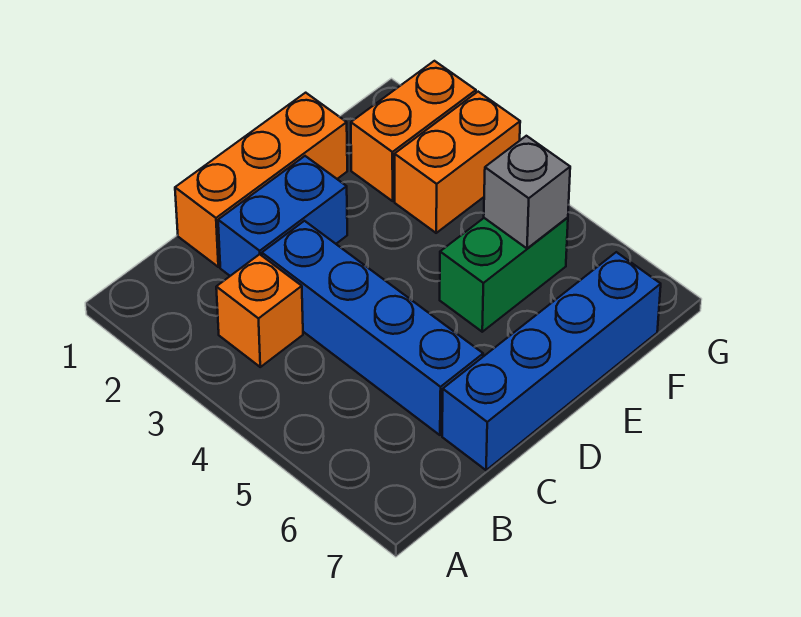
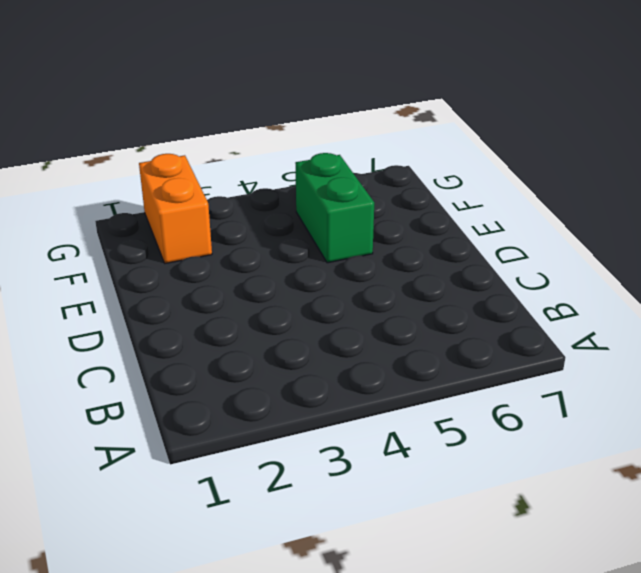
none -> orange 1x1 brick [216,254,303,367]
none -> orange 1x3 brick [175,93,347,267]

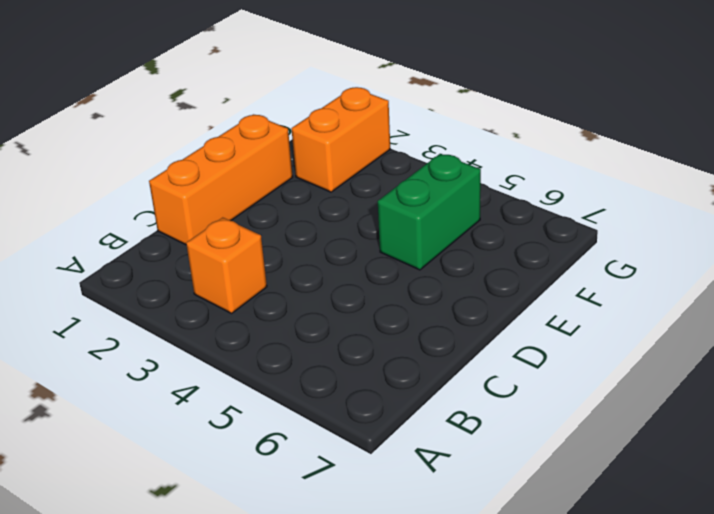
none -> blue 1x2 brick [218,156,347,276]
none -> blue 1x4 brick [262,221,483,435]

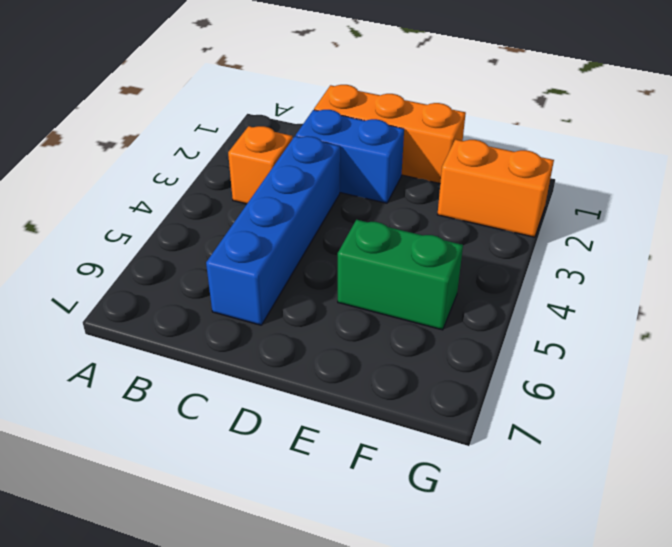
none -> blue 1x4 brick [442,252,661,470]
none -> orange 1x2 brick [395,92,520,233]

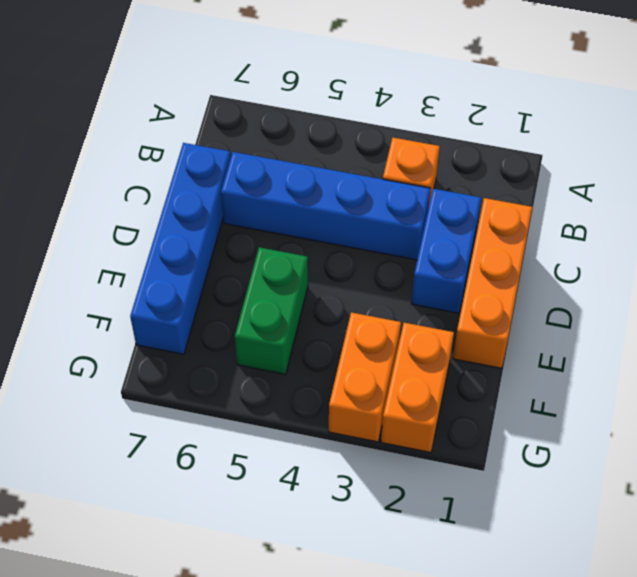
none -> grey 1x1 brick [484,136,570,248]

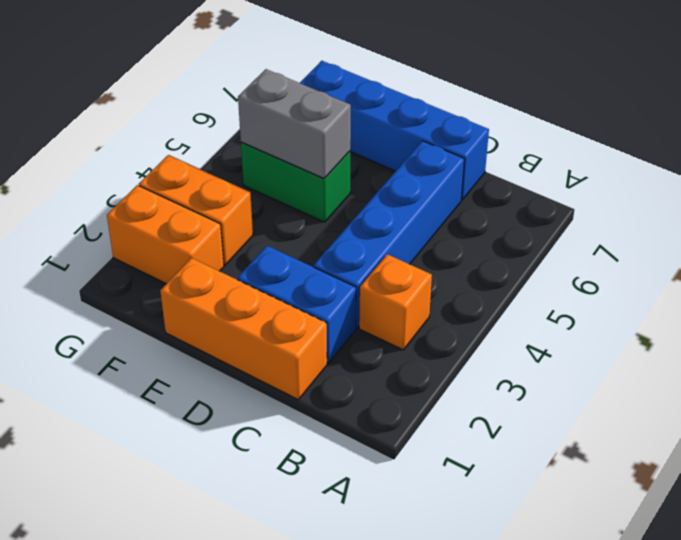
grey 1x2 brick [238,69,351,179] -> grey 1x1 brick [484,136,570,248]

